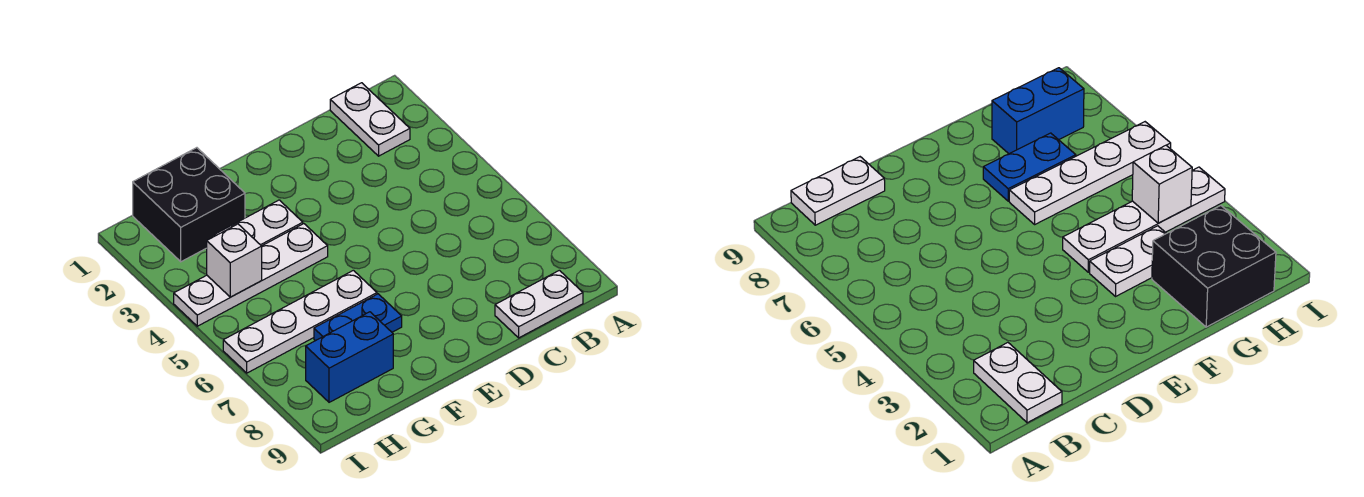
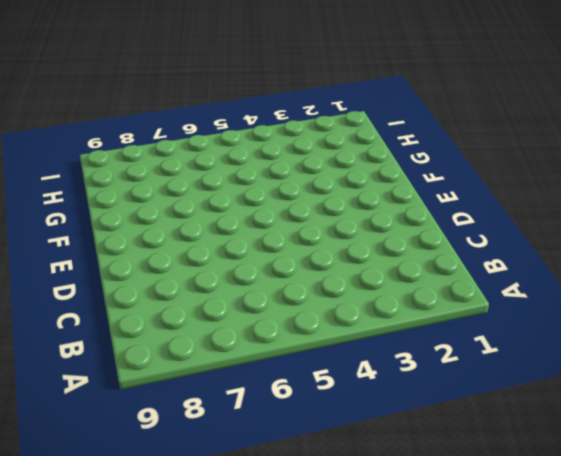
none -> white 1x2 plate [330,83,410,156]
none -> white 1x2 plate [495,270,583,338]

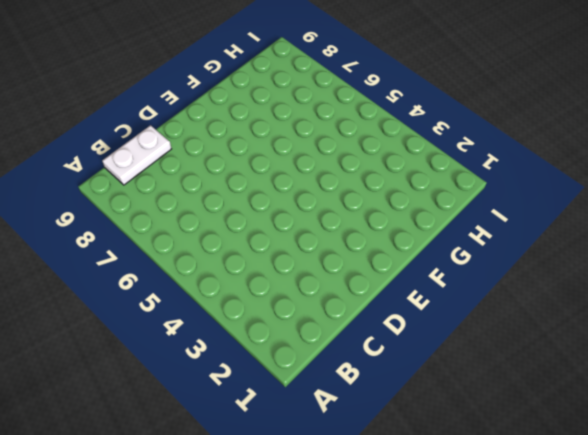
none -> white 1x2 plate [330,83,410,156]
none -> white 1x2 plate [215,200,303,246]

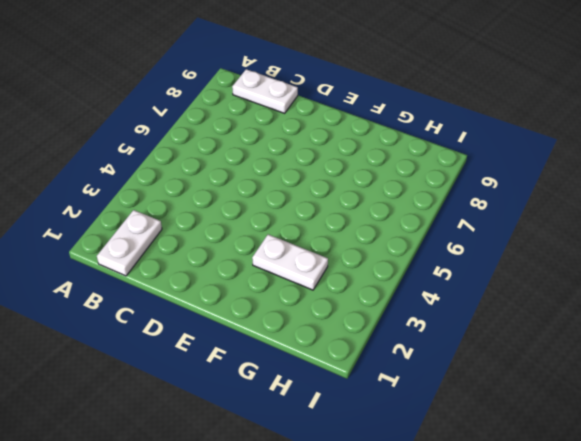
none -> white 1x4 plate [174,224,328,326]
none -> white 1x4 plate [223,270,377,373]

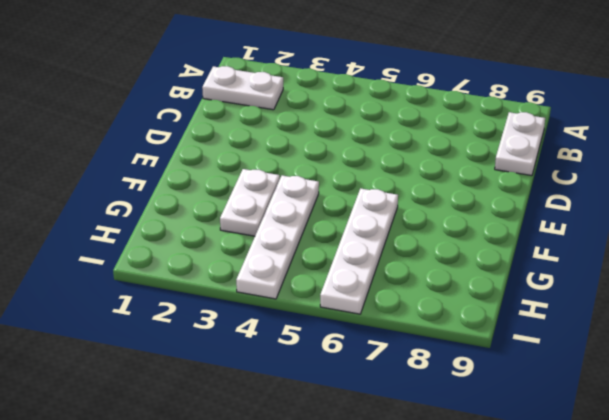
none -> blue 1x2 plate [314,294,402,341]
none -> black 2x2 brick [133,148,245,262]

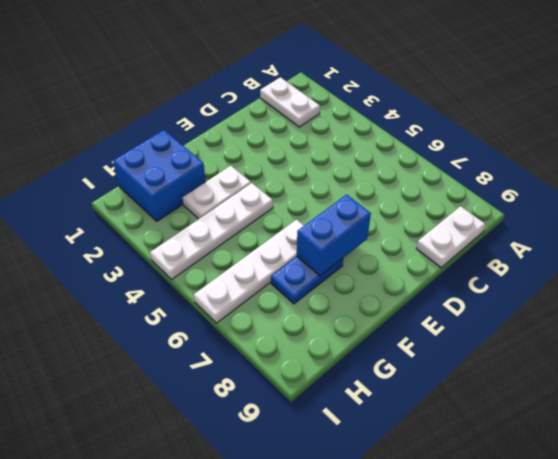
blue 1x2 brick [297,195,371,276] -> blue 1x2 brick moved to [306,312,393,402]
blue 2x2 brick [113,130,206,221] -> black 2x2 brick [133,148,245,262]
none -> white 1x1 brick [207,224,262,297]

